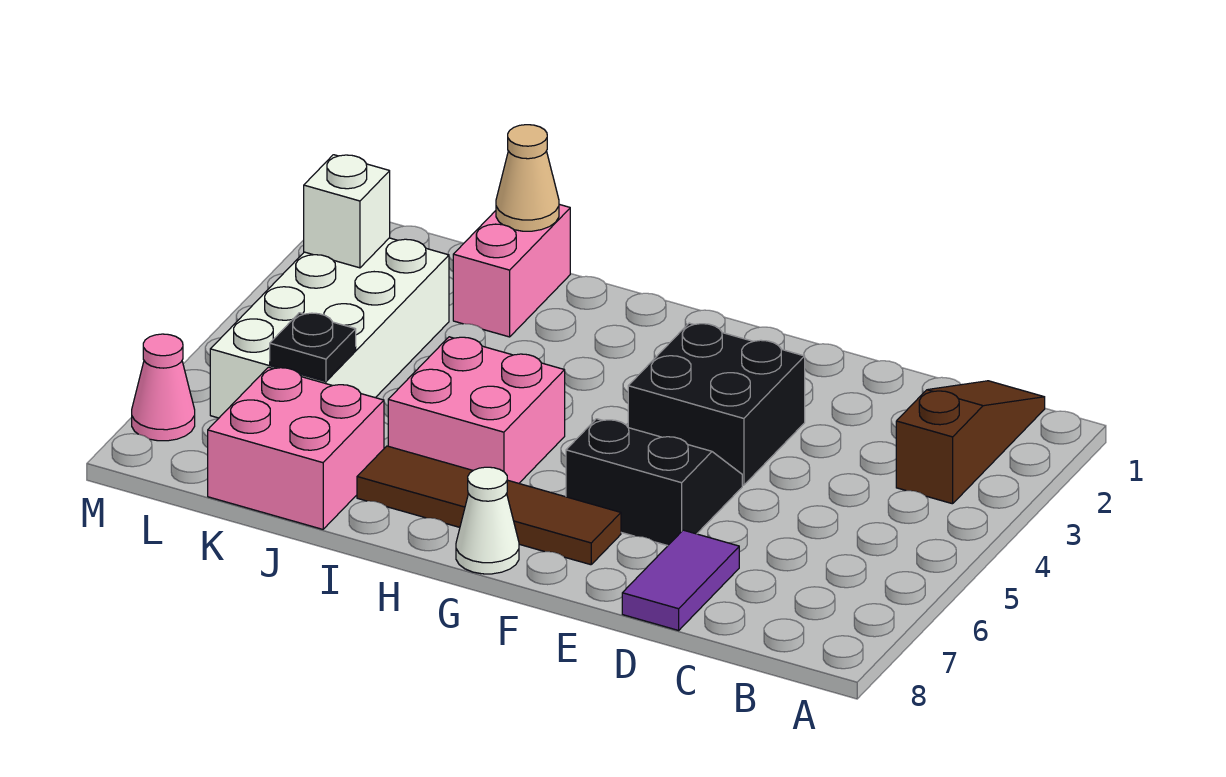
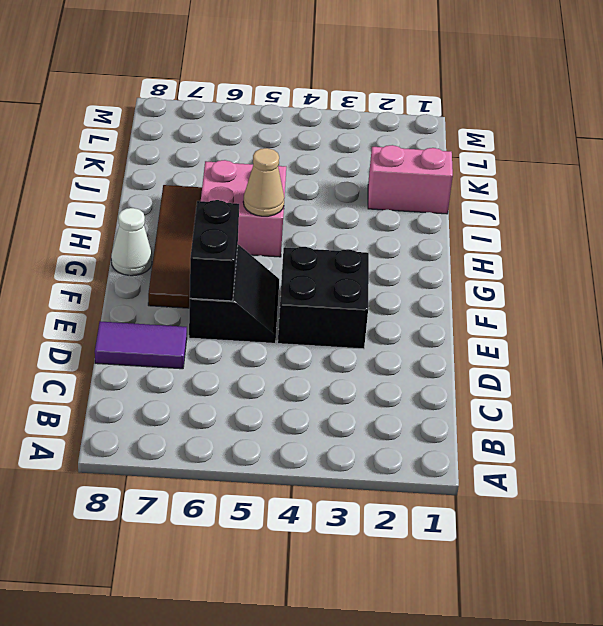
black 1x2 brick [190,200,239,301] -> none
tan 1x1 cone [243,148,284,216] -> tan 1x1 cone moved to [496,125,559,231]
none -> brown 1x3 slope [896,381,1045,504]
none -> pink 2x2 brick [208,367,384,529]
none -> white 2x4 brick [210,238,449,418]

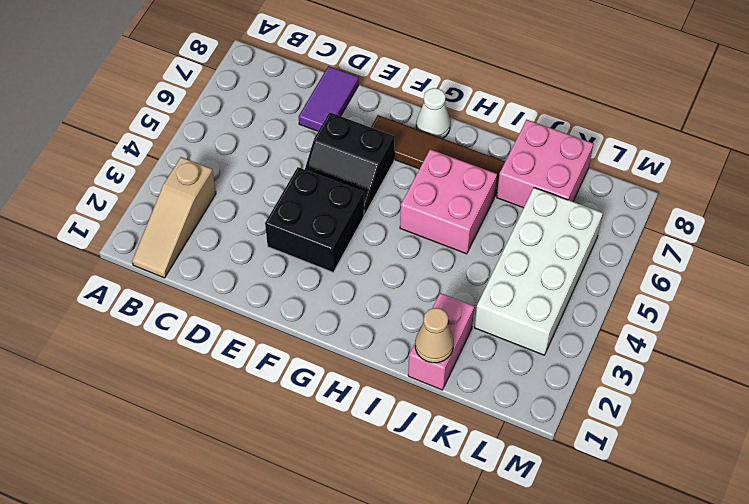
tan 1x3 slope [132,157,216,278] -> brown 1x3 slope [896,381,1045,504]
none -> pink 1x1 cone [132,334,195,441]
none -> black 1x1 plate [270,313,356,381]
none -> white 1x1 brick [304,155,390,268]

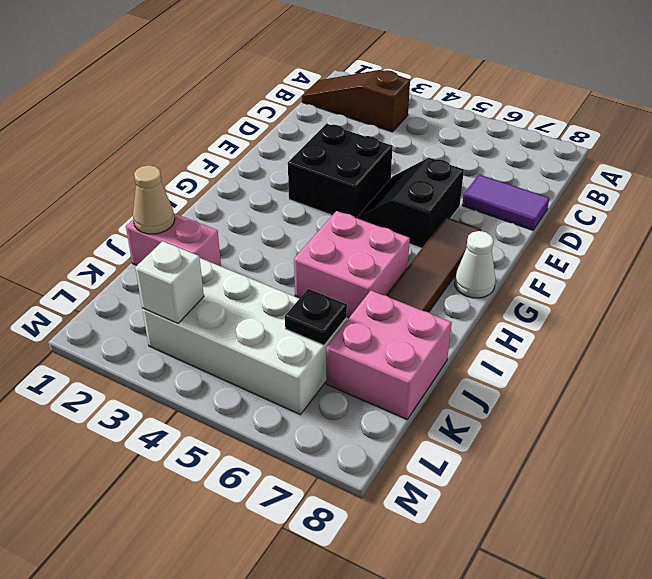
none -> pink 1x1 cone [132,334,195,441]

